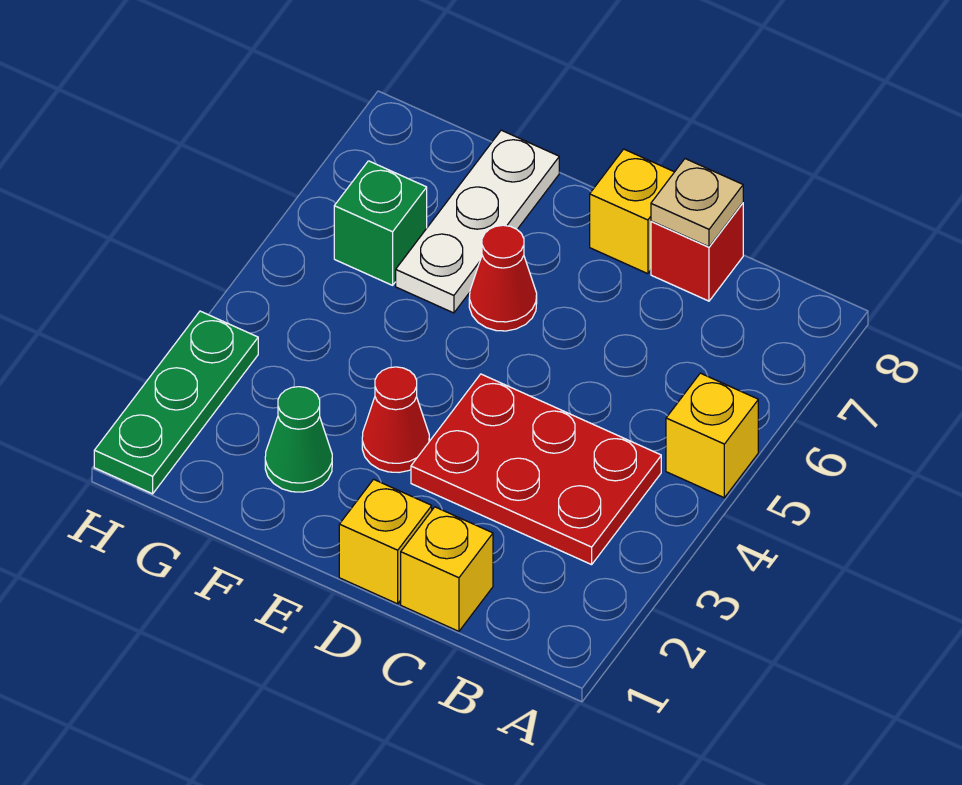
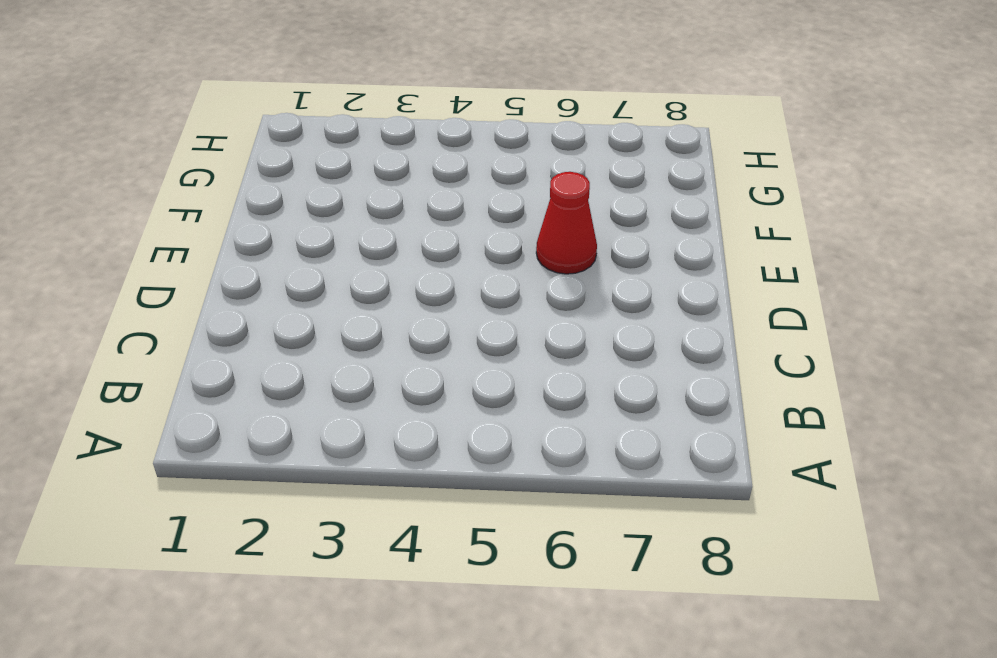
none -> yellow 1x1 brick [666,373,758,498]
none -> red 2x3 plate [411,374,661,565]
none -> yellow 1x1 brick [401,507,493,631]

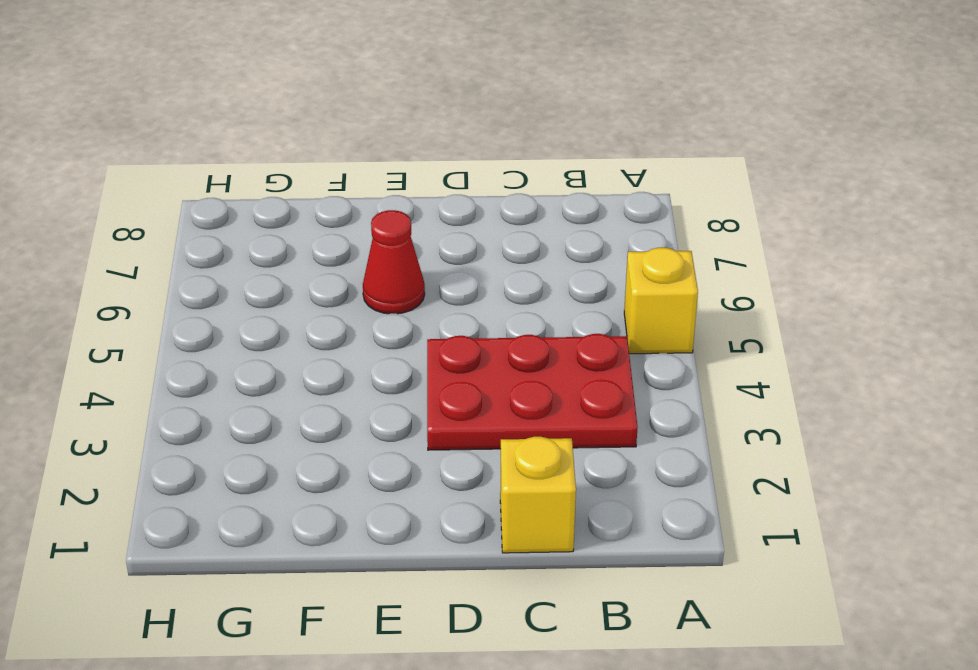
none -> red 1x1 brick [651,203,743,301]
none -> yellow 1x1 brick [339,479,432,604]
none -> yellow 1x1 brick [590,149,674,274]

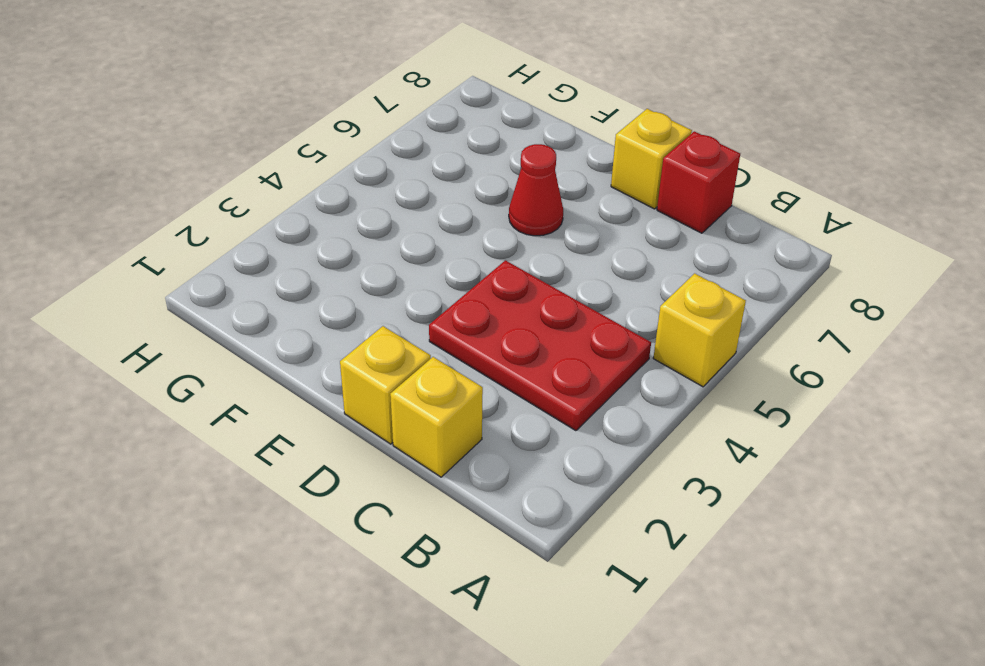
none -> red 1x1 cone [362,367,429,472]
none -> green 1x1 cone [265,387,332,492]
none -> white 1x3 plate [396,130,559,313]

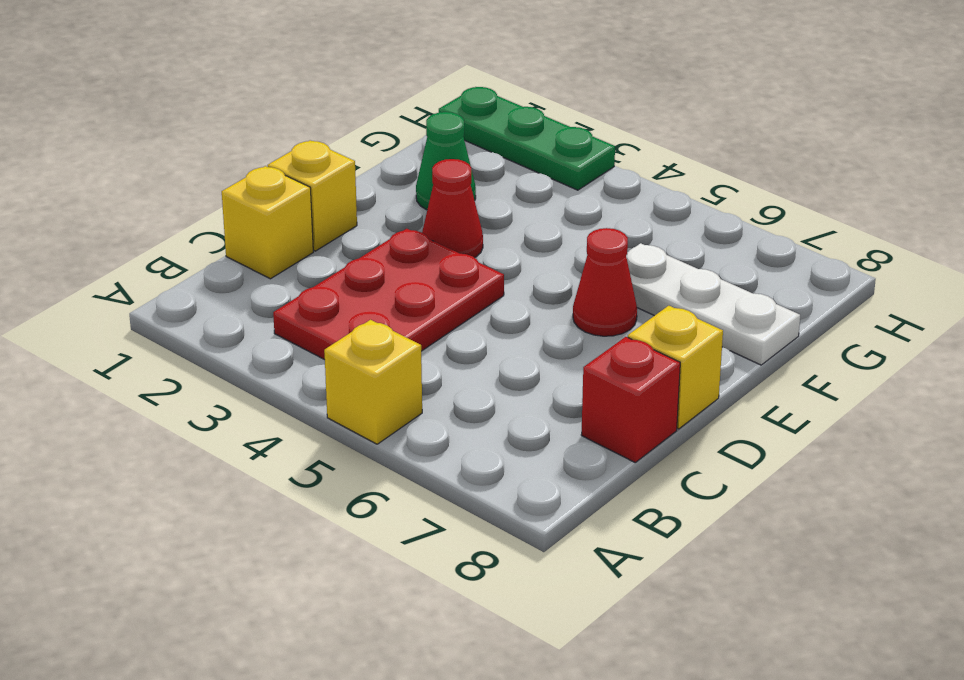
none -> green 1x1 brick [334,161,427,285]
none -> tan 1x1 plate [651,159,743,247]

